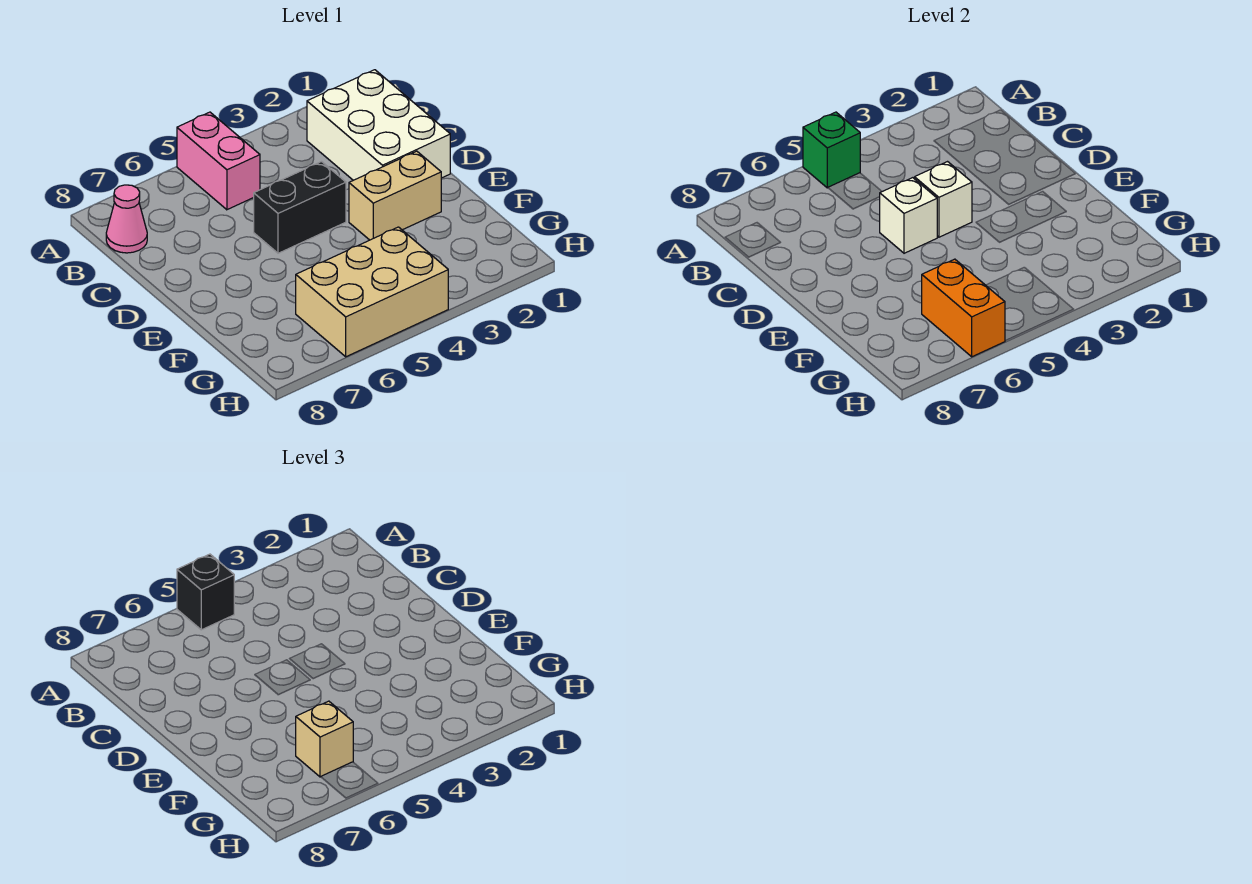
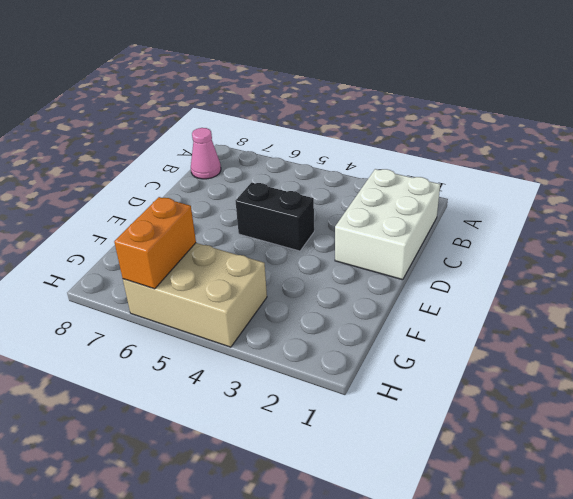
none -> pink 1x2 brick [177,112,260,210]
none -> tan 1x2 brick [349,151,441,240]
none -> green 1x1 brick [803,112,860,188]

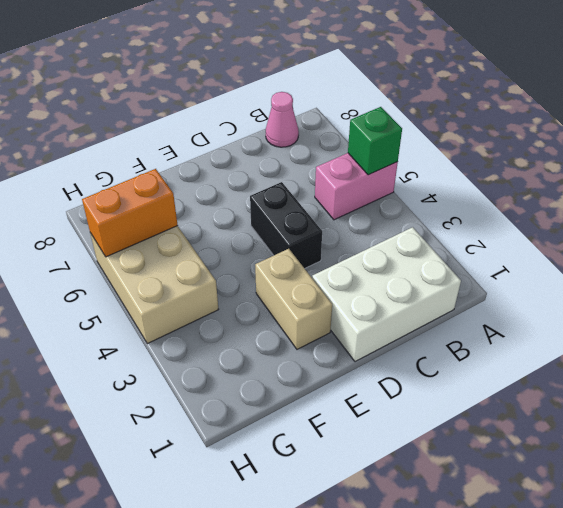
none -> white 1x1 brick [915,162,972,237]
none -> white 1x1 brick [880,178,937,253]
none -> black 1x1 brick [177,554,234,630]

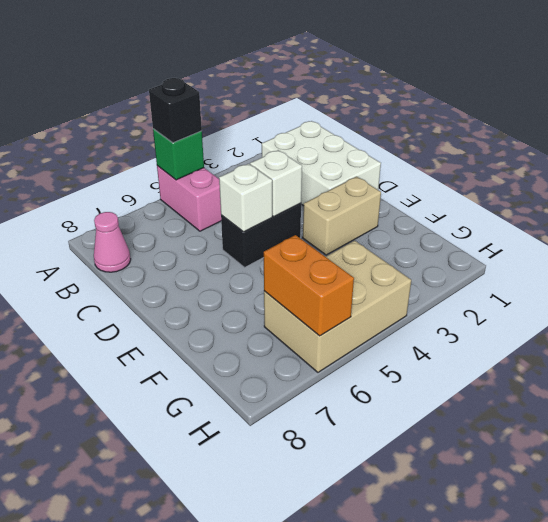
none -> tan 1x1 brick [296,701,353,777]

